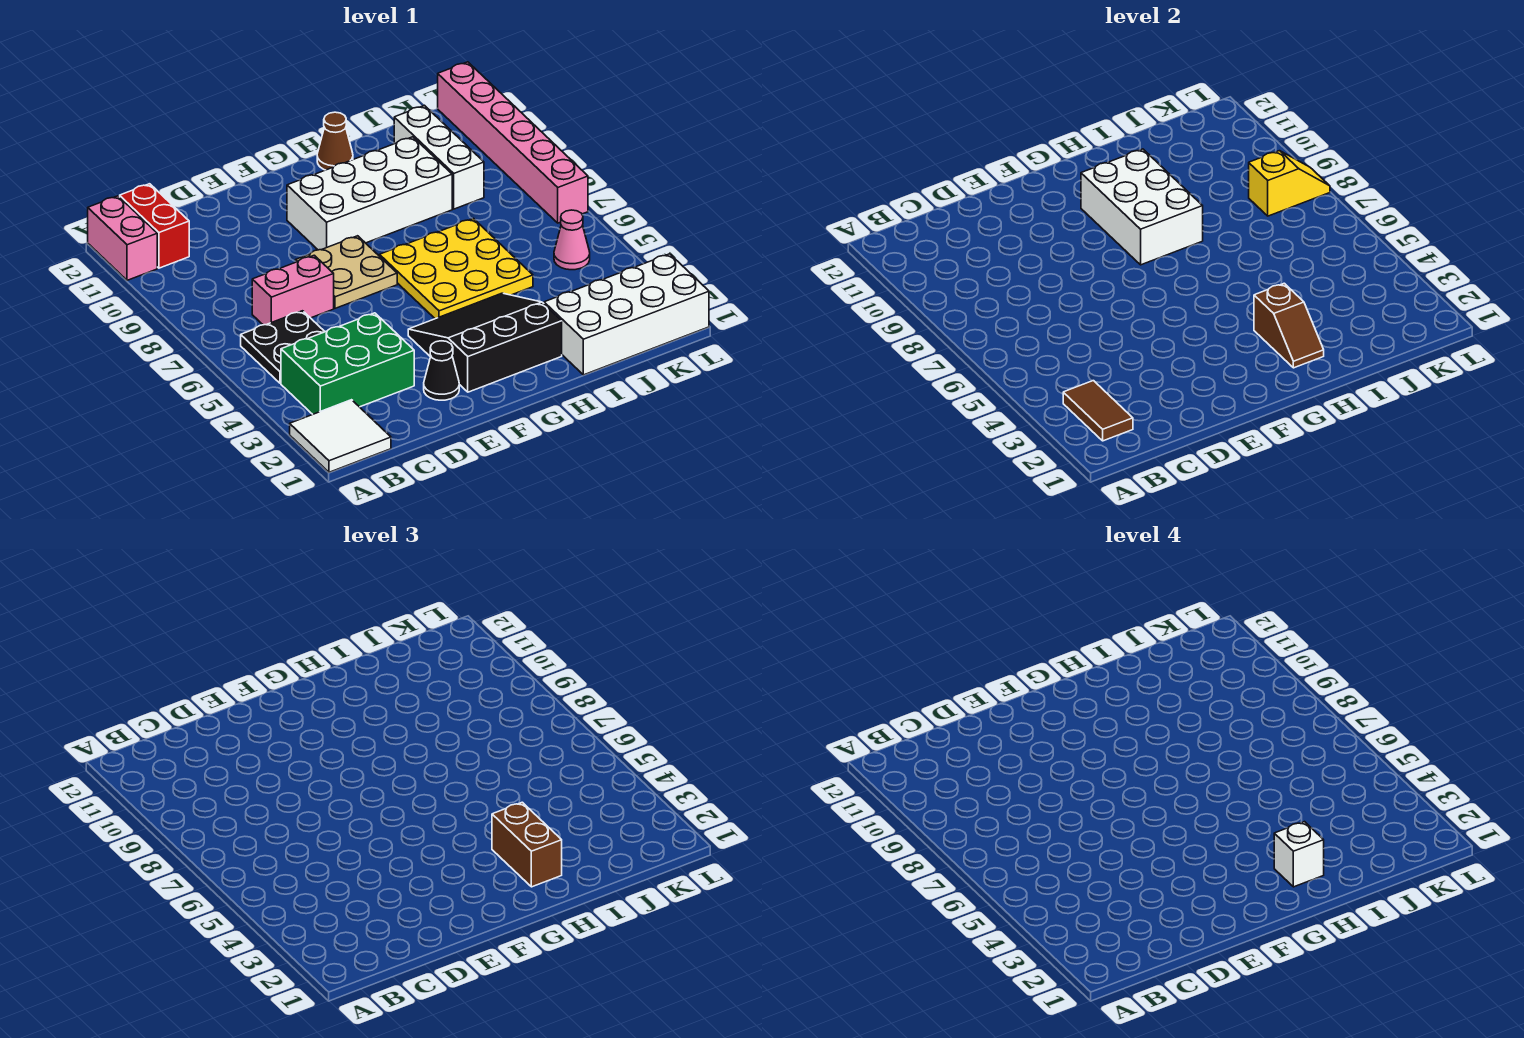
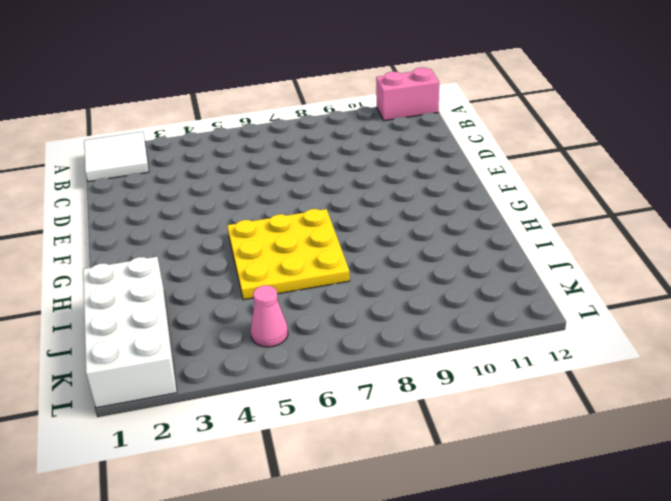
none -> green 2x3 brick [281,313,414,414]
none -> black 2x2 plate [241,311,325,383]
none -> red 1x2 brick [120,184,189,268]

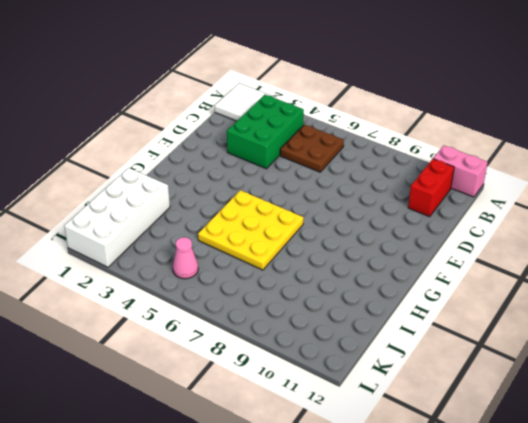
brown 2x2 plate [280,125,344,172] -> black 2x2 plate [241,311,325,383]
red 1x2 brick [408,159,454,217] -> red 1x2 brick turned to [120,184,189,268]
none -> pink 1x2 brick [252,255,334,325]
none -> black 1x1 cone [424,341,459,400]
none -> tan 2x2 plate [296,236,397,308]

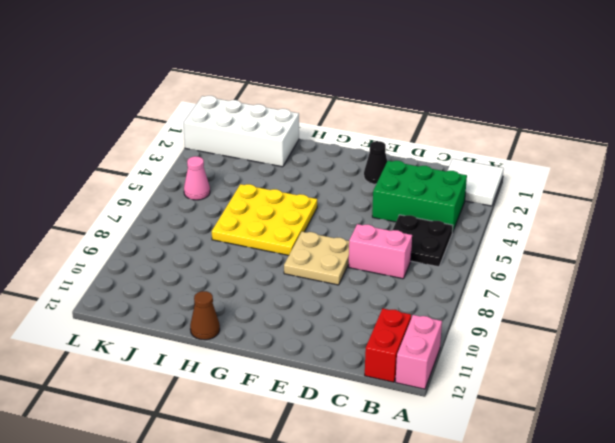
none -> black 3x3 slope [408,293,562,392]
none -> white 2x4 brick [287,137,452,250]
none -> white 1x3 brick [394,105,484,209]

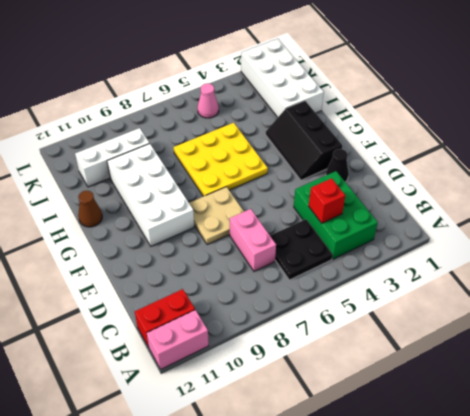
red 1x1 brick [309,178,345,223] -> none
black 2x3 slope [266,101,342,180] -> black 3x3 slope [408,293,562,392]
none -> white 2x2 tile [290,400,391,472]
none -> pink 1x6 brick [438,62,588,223]
none -> brown 1x2 tile [1063,381,1133,441]

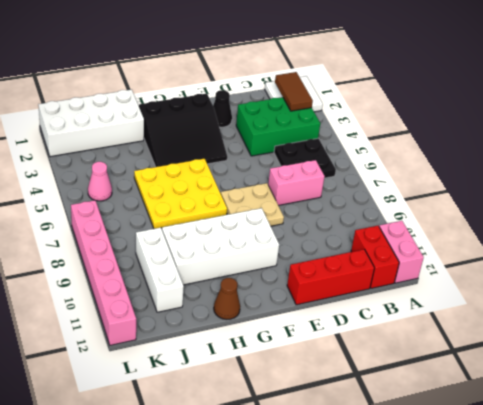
red 1x3 brick [287,249,374,305] -> none
none -> white 2x3 brick [1081,149,1203,265]
none -> brown 1x2 slope [1254,283,1324,368]
none -> yellow 1x2 slope [1249,151,1330,216]

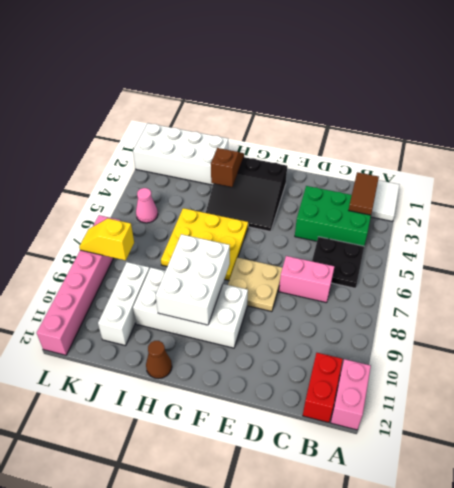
none -> black 1x1 cone [424,341,459,400]
none -> brown 1x2 brick [492,802,562,887]
none -> white 1x1 brick [1274,822,1324,887]

